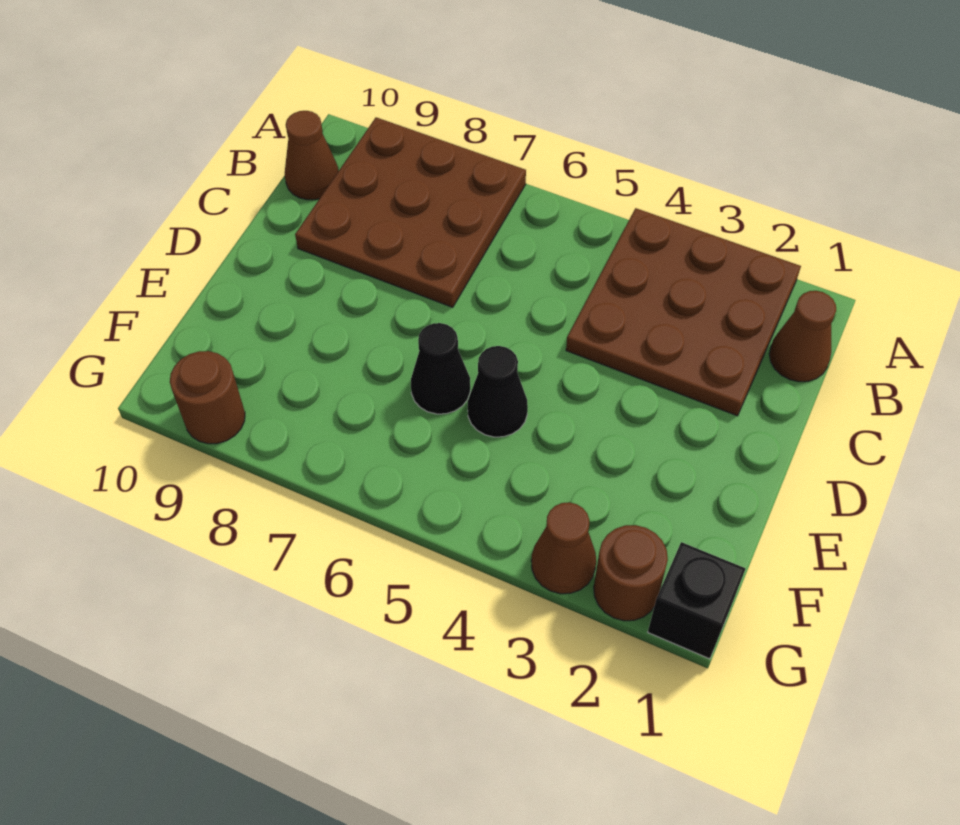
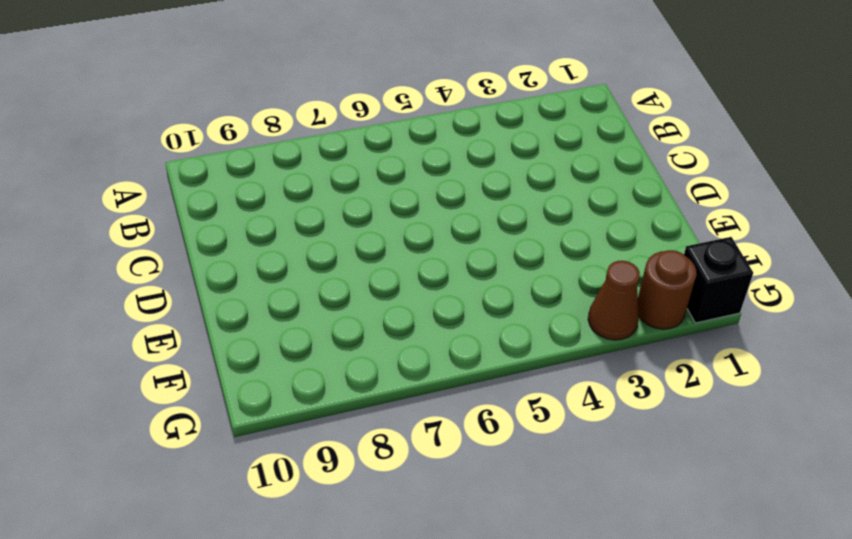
none -> brown 3x3 plate [566,208,801,416]
none -> brown 3x3 plate [295,117,526,307]

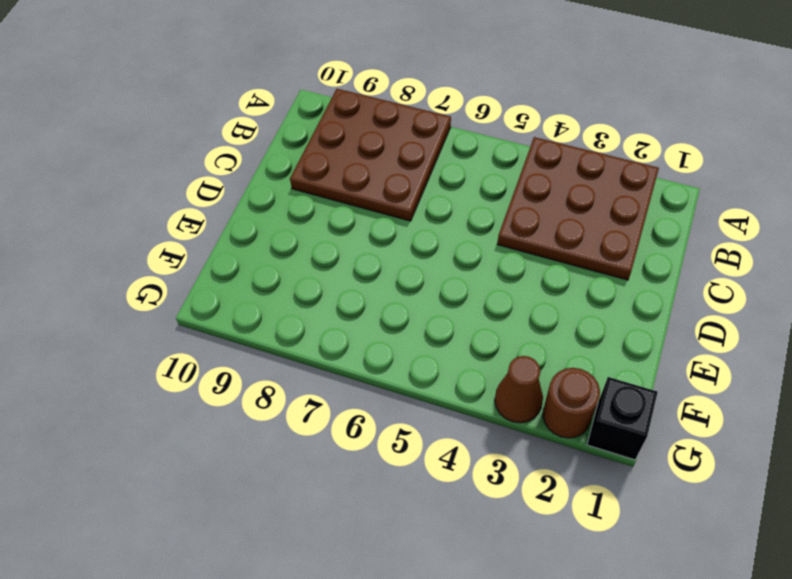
none -> brown 1x1 cone [769,291,836,382]
none -> brown 1x1 cone [285,111,339,200]

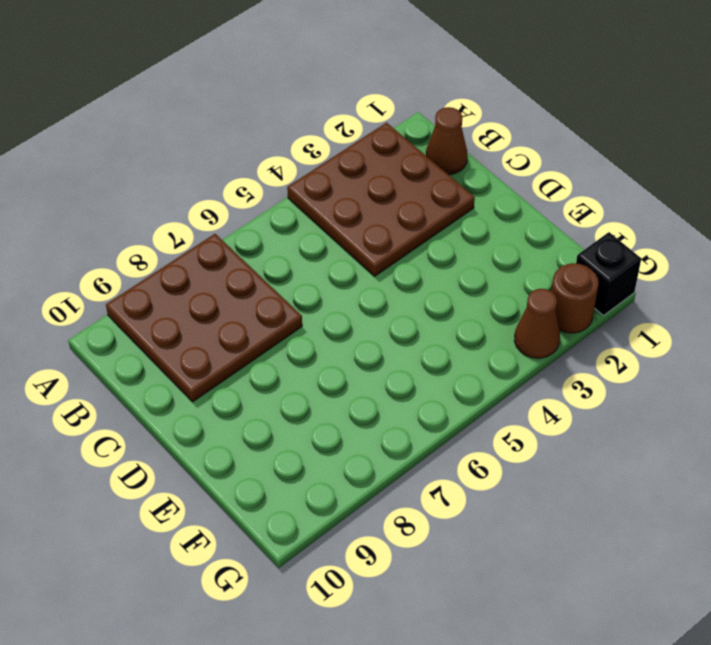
none -> brown 1x1 cone [285,111,339,200]
none -> black 1x1 cone [468,346,528,437]

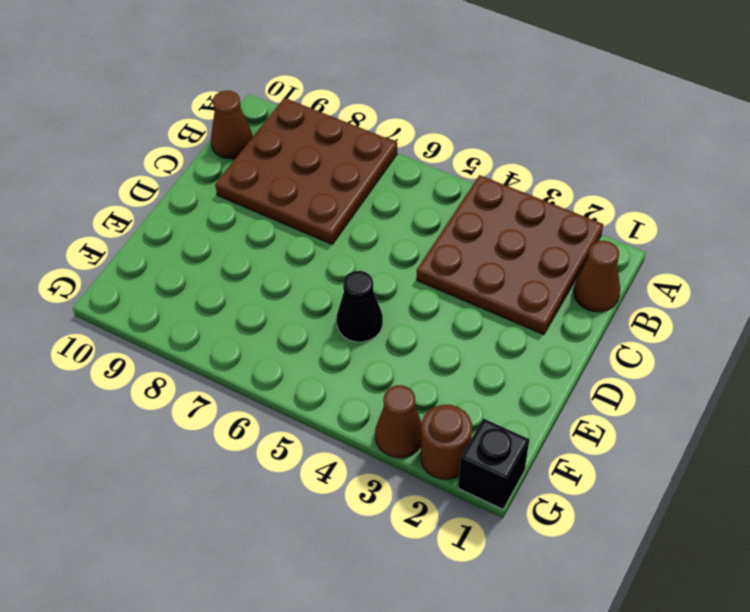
none -> black 1x1 cone [411,323,470,414]
none -> brown 1x1 round brick [170,351,245,444]

